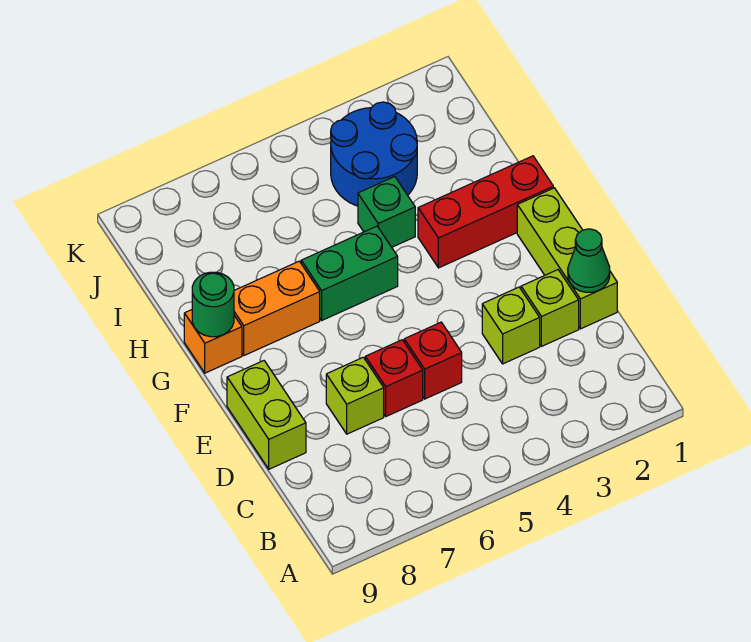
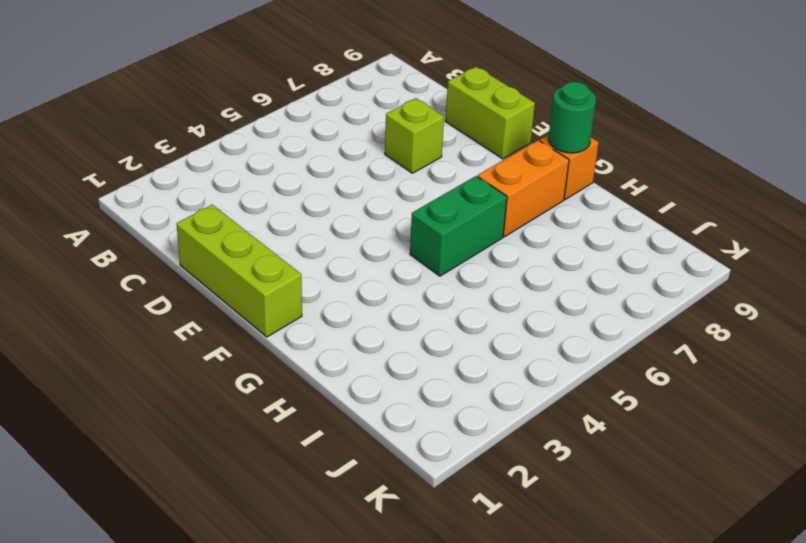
none -> lime 1x1 brick [521,270,579,346]
none -> lime 1x1 brick [482,287,540,364]
none -> red 1x1 brick [404,322,462,399]

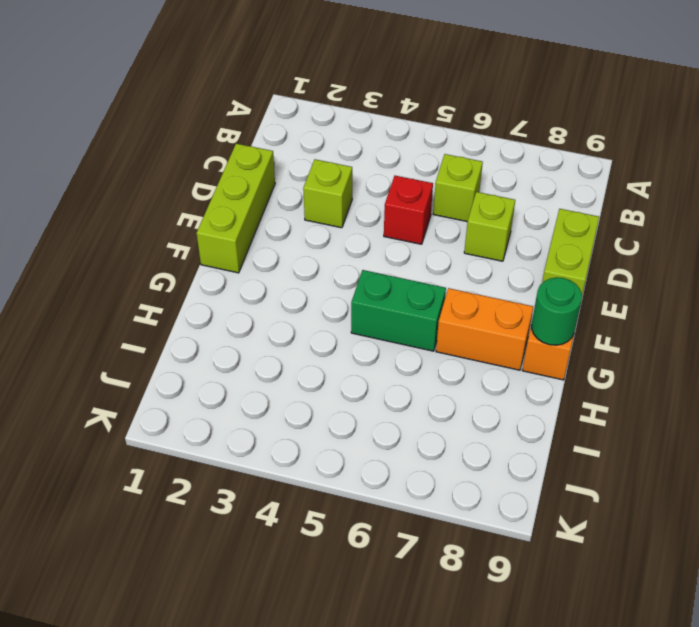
lime 1x1 brick [433,154,483,222] -> lime 1x1 brick moved to [521,270,579,346]
none -> red 1x1 brick [365,340,423,416]
none -> red 1x3 brick [418,156,553,268]
none -> green 1x1 brick [358,177,415,247]

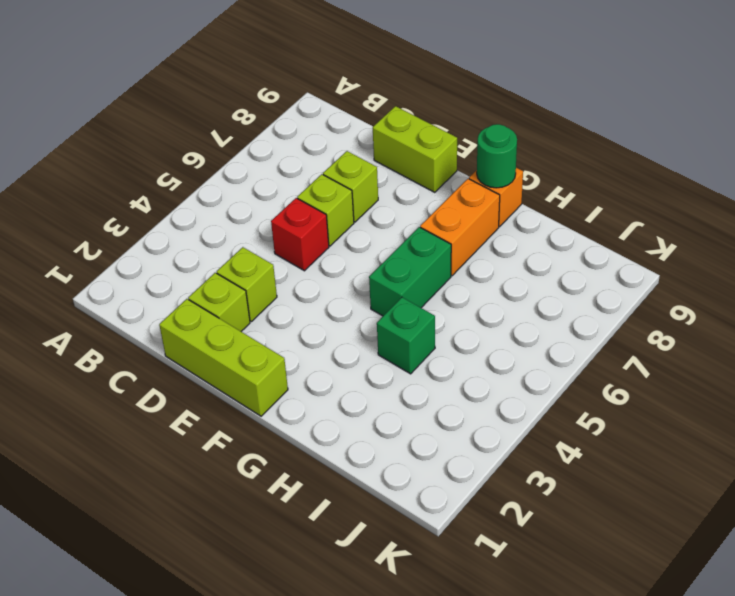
lime 1x1 brick [297,174,354,246] -> red 1x1 brick [365,340,423,416]
none -> red 1x3 brick [418,156,553,268]
none -> blue 2x2 round brick [331,102,417,206]
none -> green 1x1 cone [568,229,610,292]

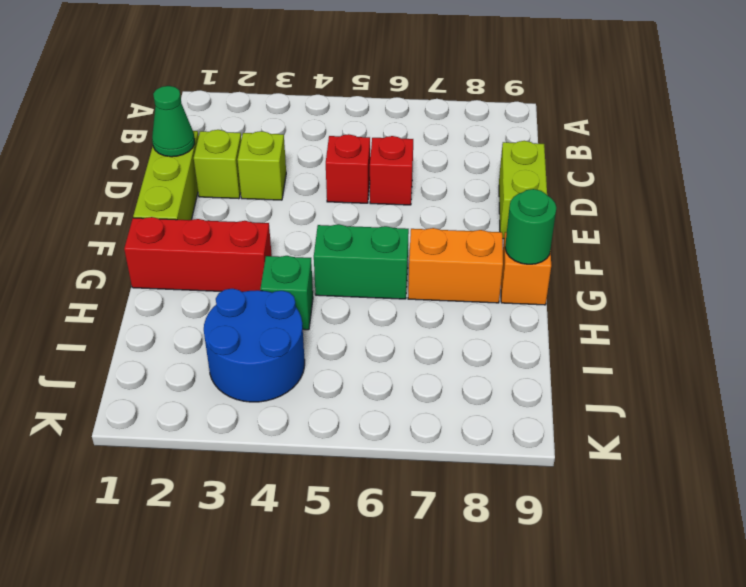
none -> lime 1x1 brick [326,357,384,434]

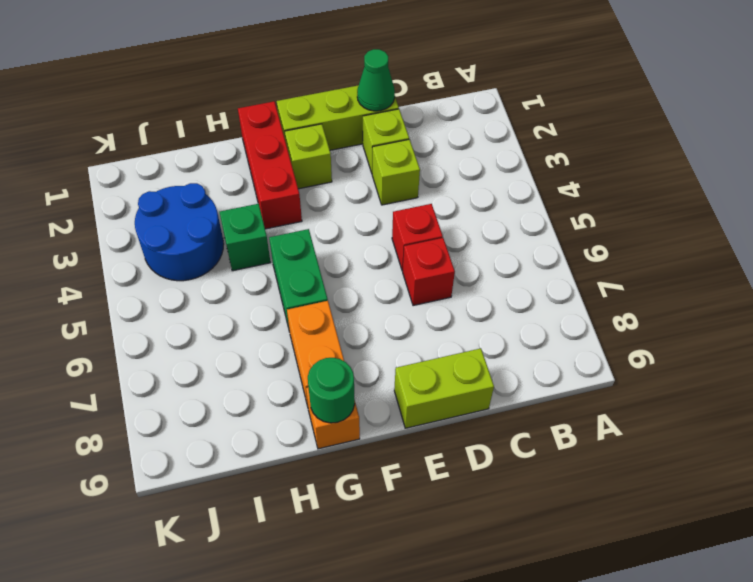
lime 1x1 brick [285,124,332,189] -> lime 1x1 brick moved to [326,357,384,434]

